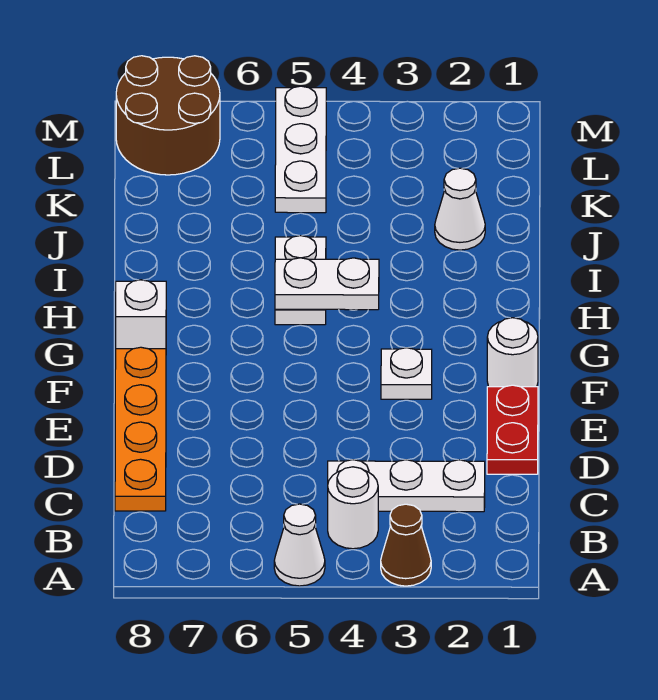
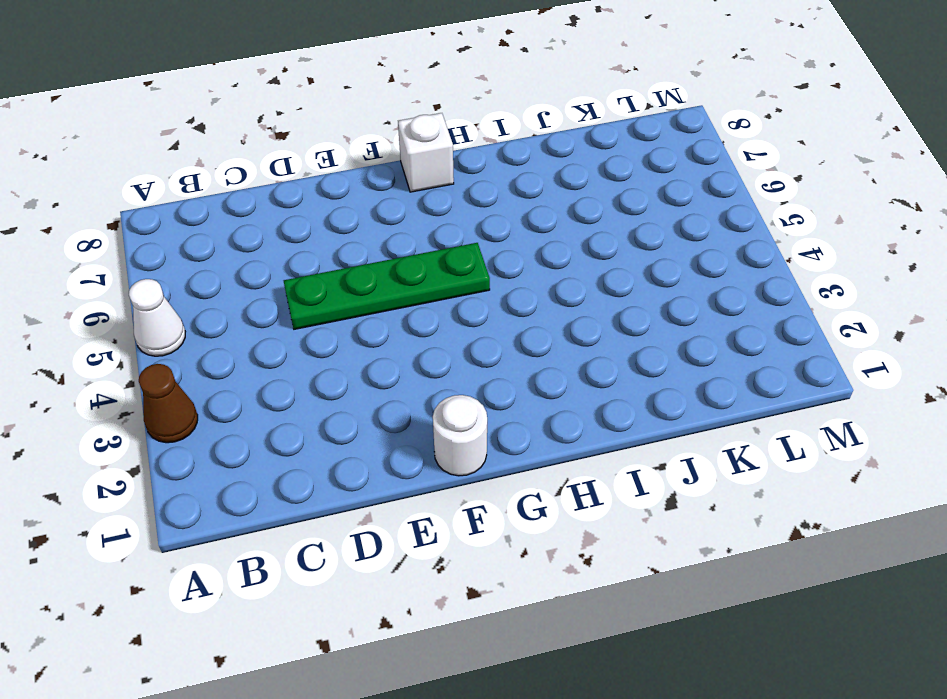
green 1x4 plate [284,243,490,329] -> none
none -> white 1x1 round brick [328,467,378,549]
none -> white 1x3 plate [328,460,485,512]
none -> orange 1x4 plate [115,347,166,511]

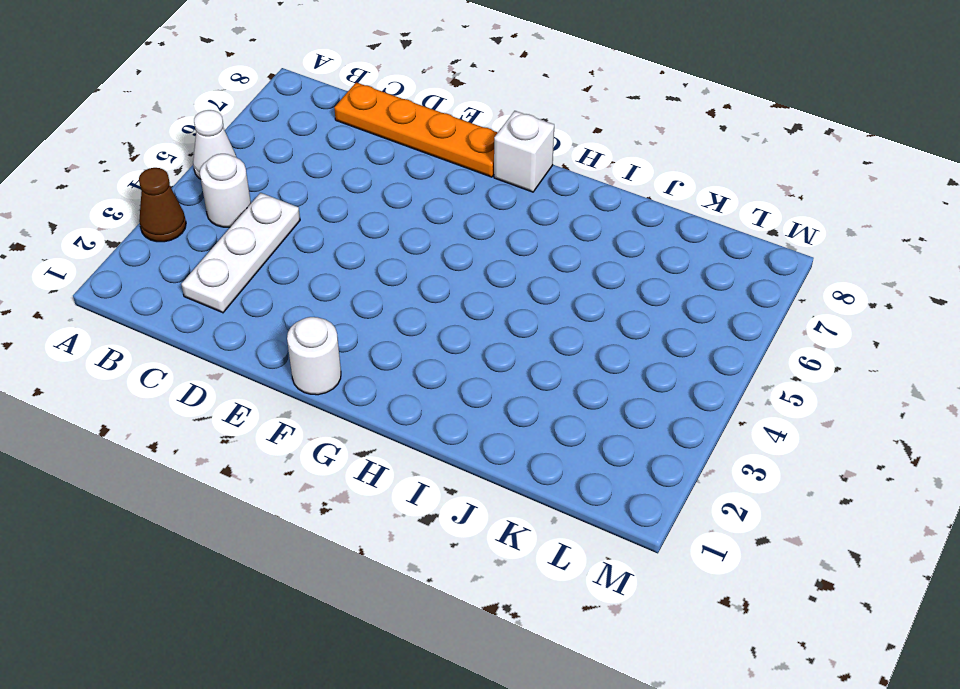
none -> red 1x2 plate [487,385,538,474]
none -> white 1x1 plate [381,348,432,399]
none -> white 1x2 plate [275,236,326,325]

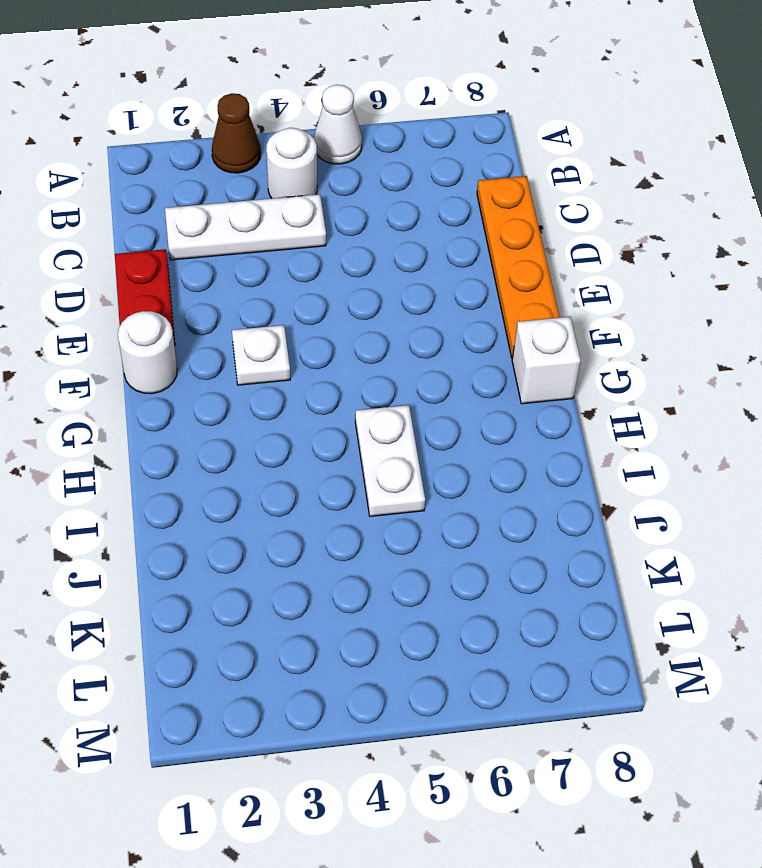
none -> white 1x1 cone [435,168,485,250]
none -> white 1x3 plate [275,86,326,213]
none -> brown 2x2 round brick [116,56,220,175]

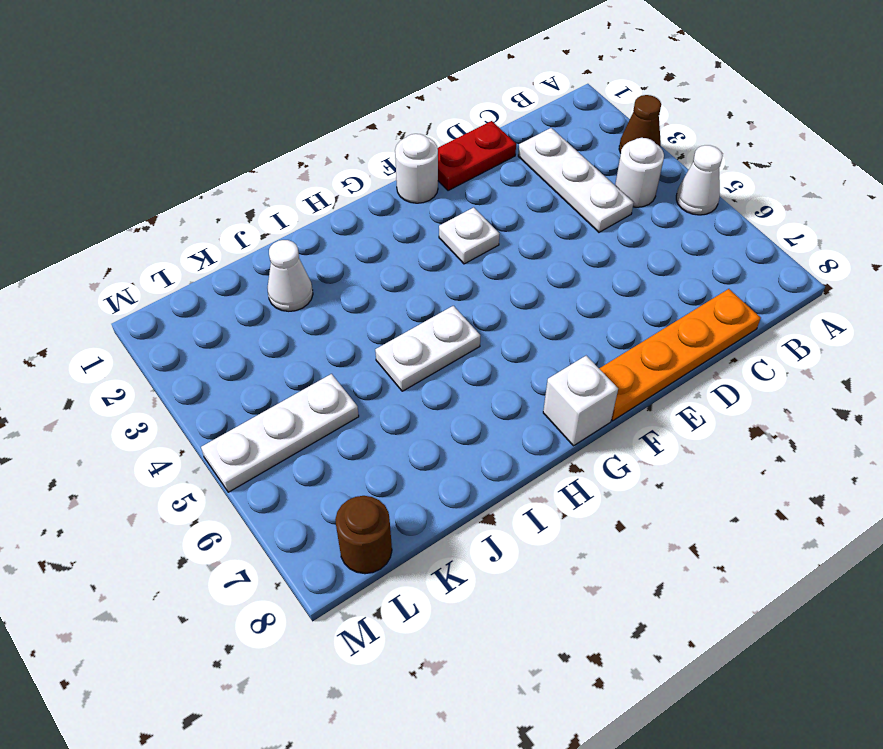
brown 1x1 round brick [335,496,392,574] -> brown 2x2 round brick [116,56,220,175]
none -> white 1x2 plate [275,258,379,310]

